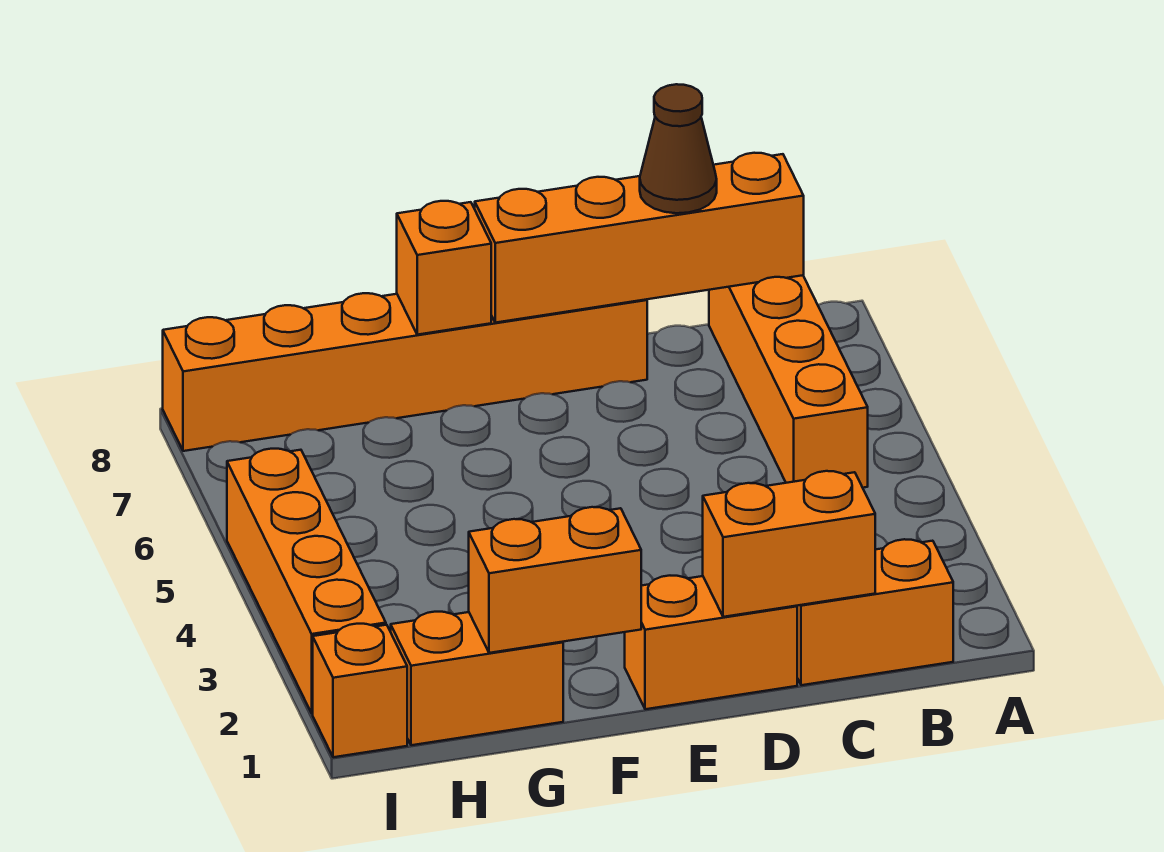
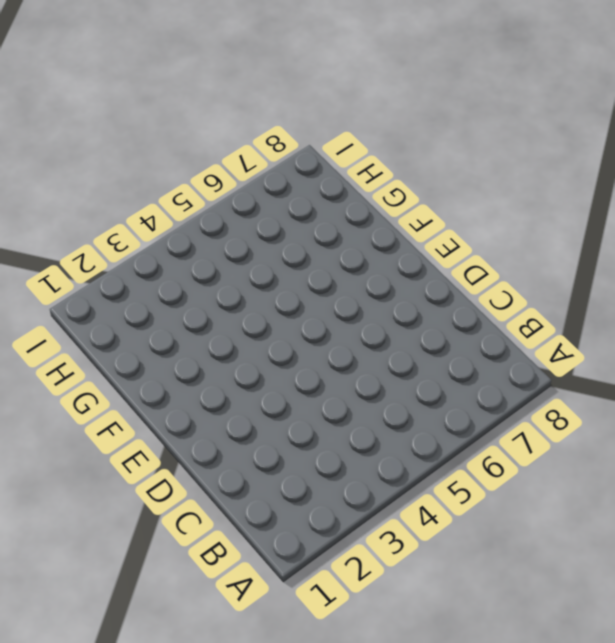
none -> orange 1x2 brick [797,539,953,685]
none -> orange 1x4 brick [709,275,868,488]
none -> orange 1x2 brick [625,576,797,709]

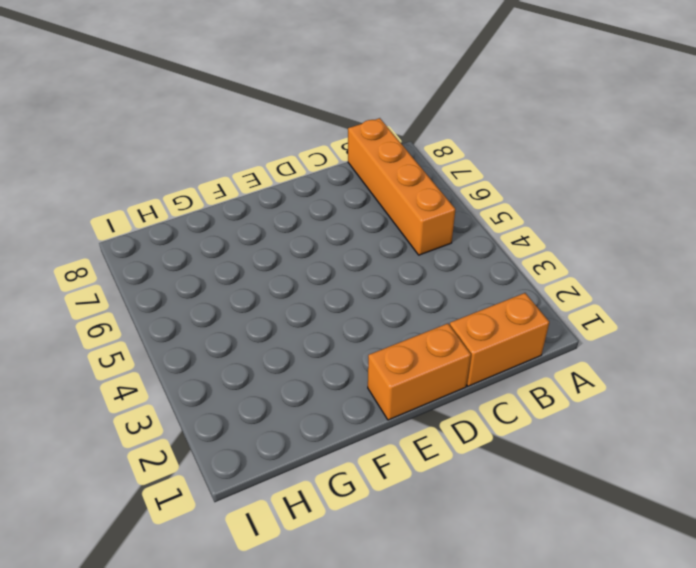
none -> orange 1x6 brick [163,293,647,451]
none -> orange 1x2 brick [391,612,563,745]
none -> orange 1x1 brick [313,624,407,757]

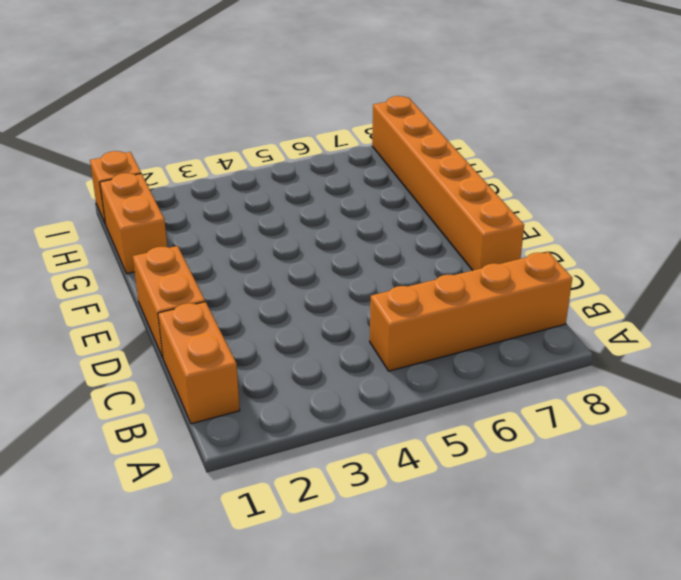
none -> orange 1x4 brick [227,449,386,714]
none -> orange 1x4 brick [475,153,804,323]
none -> orange 1x2 brick [703,471,875,617]

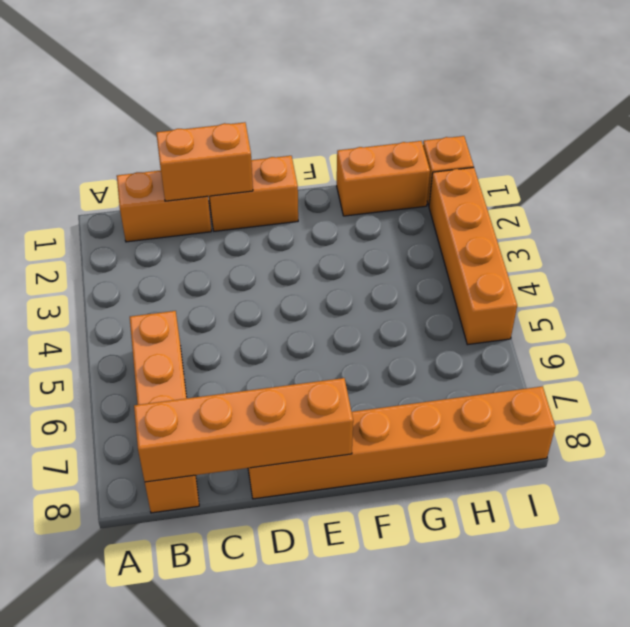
none -> orange 1x2 brick [469,507,641,653]
none -> orange 1x1 brick [397,201,491,335]
none -> brown 1x1 cone [640,84,717,213]

